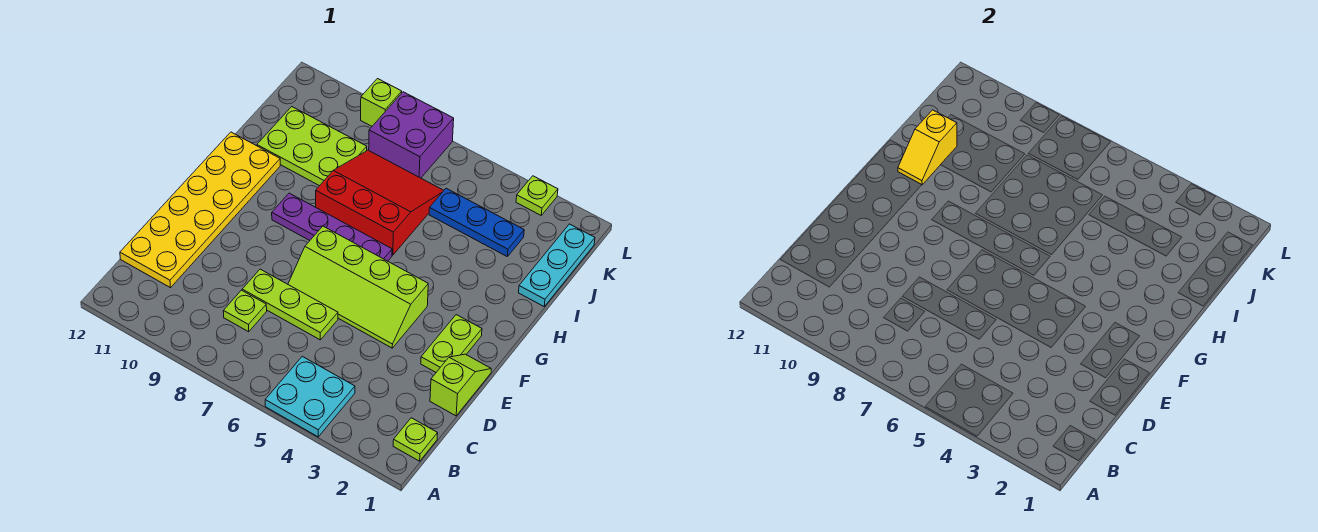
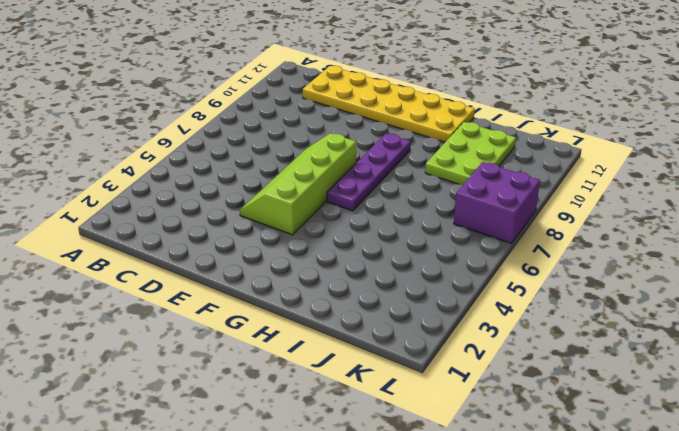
none -> cyan 2x2 plate [265,356,355,437]
none -> lime 1x1 plate [393,418,438,461]
none -> lime 1x1 plate [223,290,267,332]

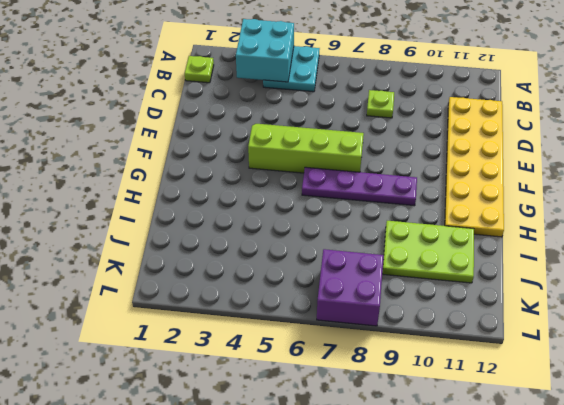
cyan 2x2 brick [236,19,294,82] -> none
none -> lime 1x2 slope [430,354,491,416]
none -> lime 1x3 plate [242,269,338,340]
none -> lime 1x2 plate [421,315,482,372]

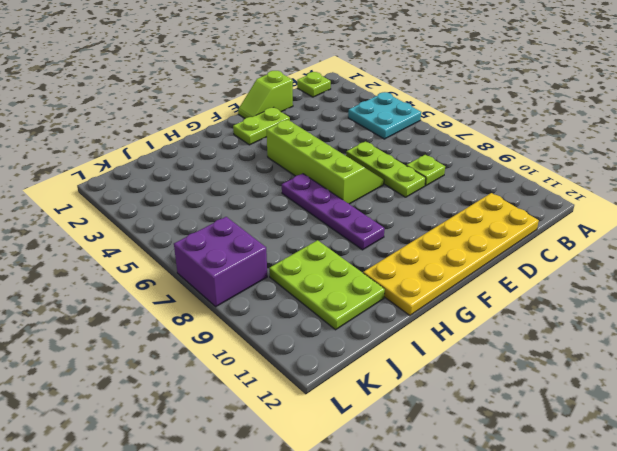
none -> red 3x3 slope [316,150,444,255]
none -> cyan 1x3 plate [519,224,595,306]
none -> blue 1x3 plate [429,188,524,256]

